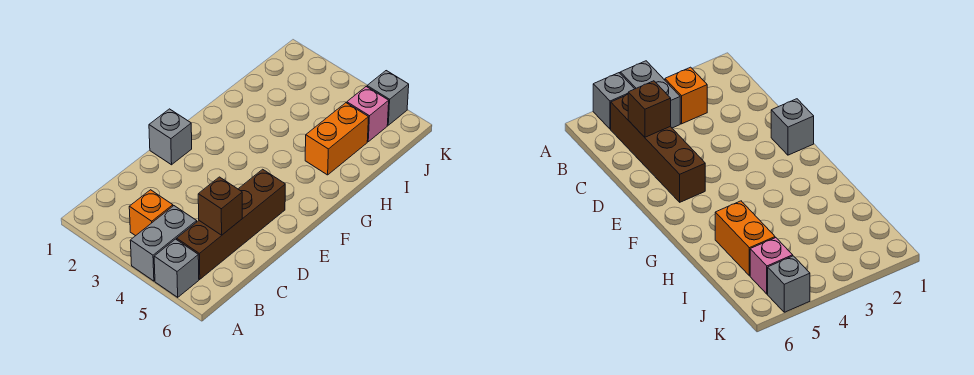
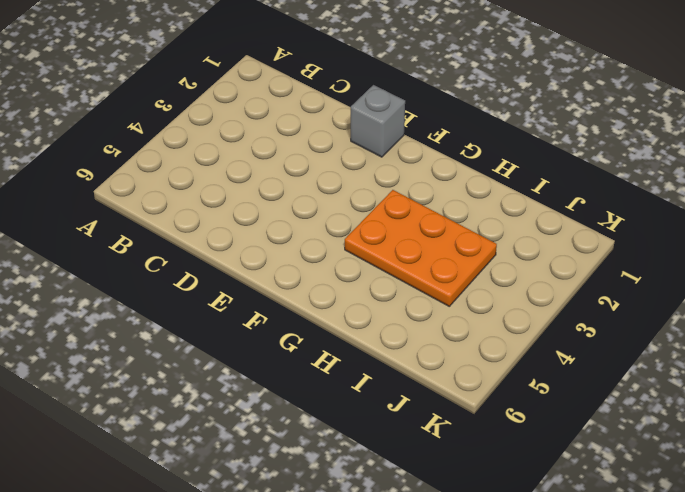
orange 2x3 plate [345,190,497,306] -> none
none -> grey 1x2 brick [130,206,197,281]
none -> grey 1x1 brick [154,239,199,297]

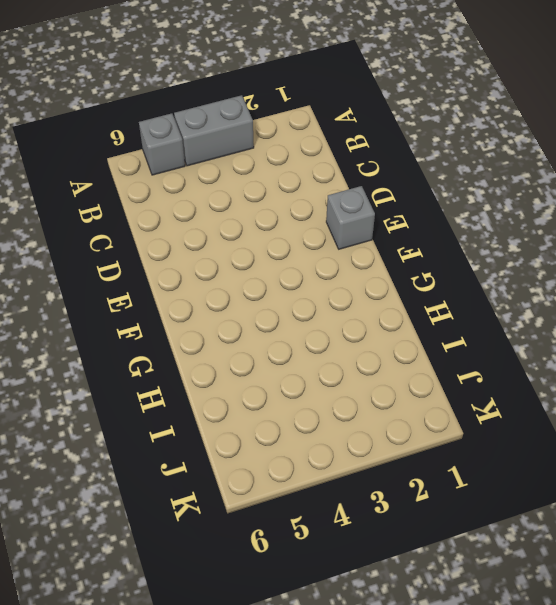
grey 1x2 brick [174,95,254,166] -> grey 1x2 brick turned to [130,206,197,281]
none -> orange 1x1 brick [129,190,173,236]
none -> brown 1x4 brick [177,169,285,279]

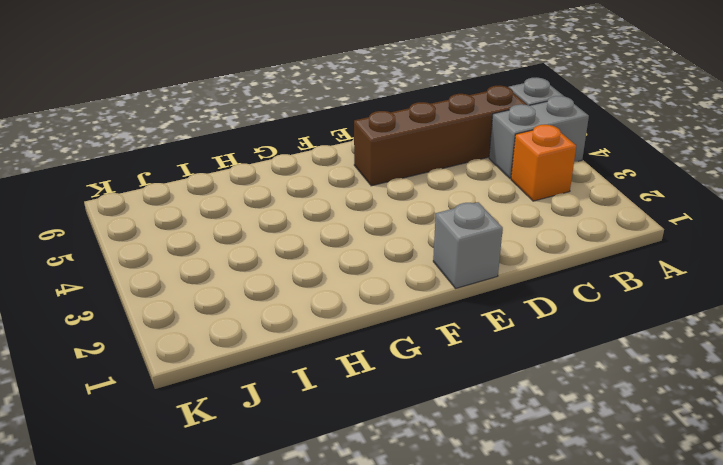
none -> orange 1x2 brick [305,103,369,175]
none -> pink 1x1 brick [347,86,389,142]

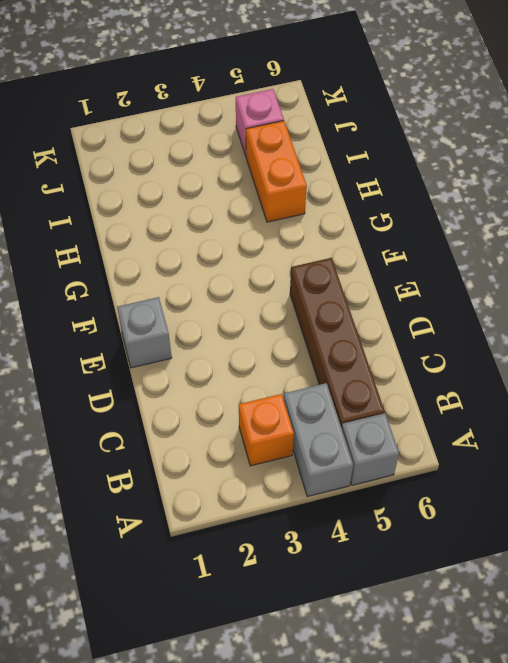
none -> grey 1x1 brick [367,71,409,125]
none -> brown 1x1 brick [198,177,242,235]

